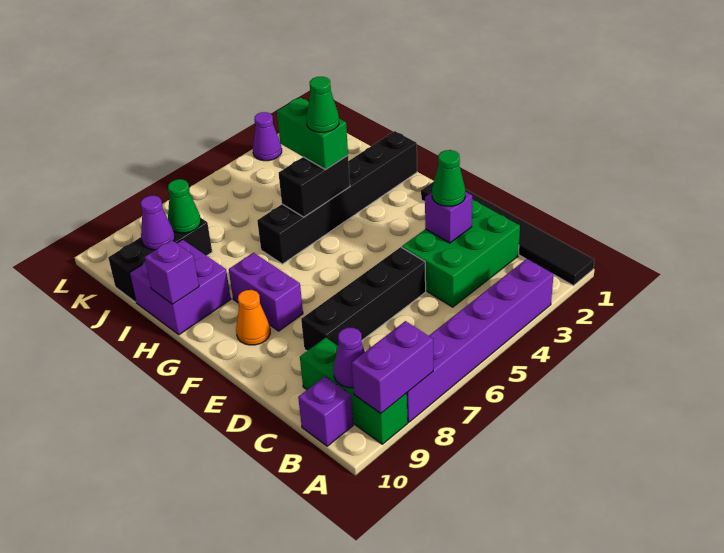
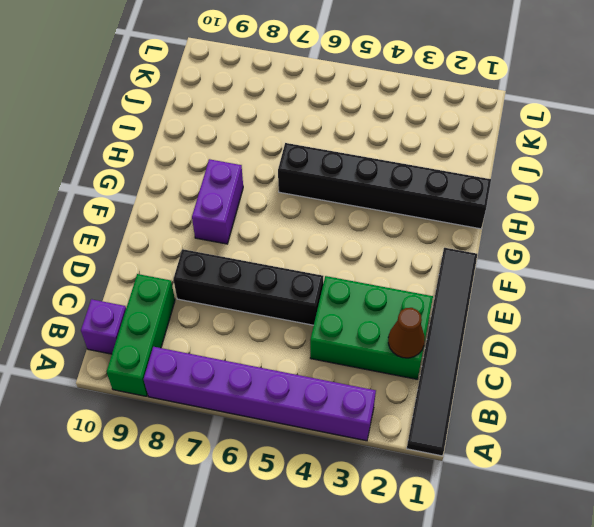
brown 1x1 cone [388,308,425,358] -> none
none -> orange 1x1 cone [236,290,270,345]
none -> purple 2x2 brick [130,239,231,335]
none -> black 1x3 brick [108,218,212,302]

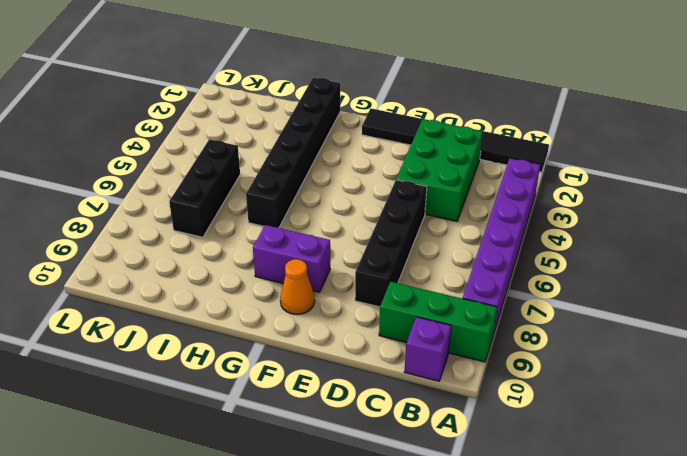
black 1x3 brick [169,139,240,237] -> black 1x3 brick moved to [108,218,212,302]
none -> purple 2x2 brick [130,239,231,335]
none -> purple 1x1 cone [253,112,282,161]
none -> purple 1x2 brick [352,321,433,413]

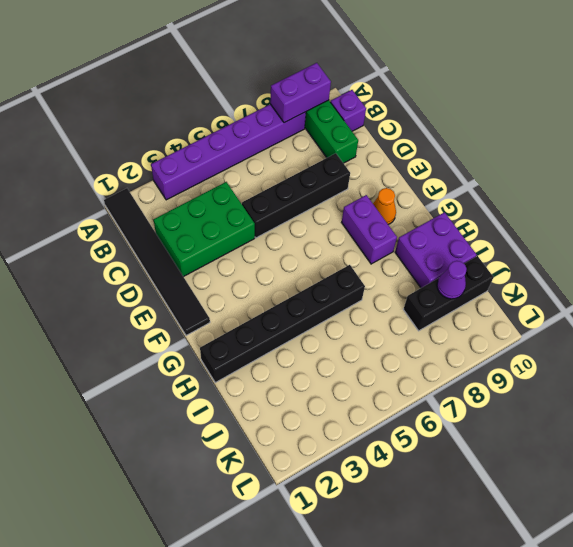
none -> purple 1x1 cone [253,112,282,161]
none -> purple 1x1 cone [334,328,365,388]
none -> purple 1x1 brick [425,192,472,243]

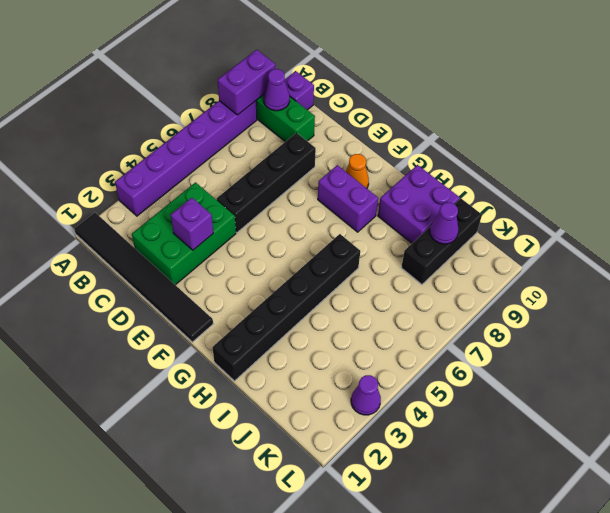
none -> black 1x2 brick [279,155,350,217]
none -> purple 1x1 brick [145,240,199,304]
none -> green 1x1 cone [168,179,201,233]

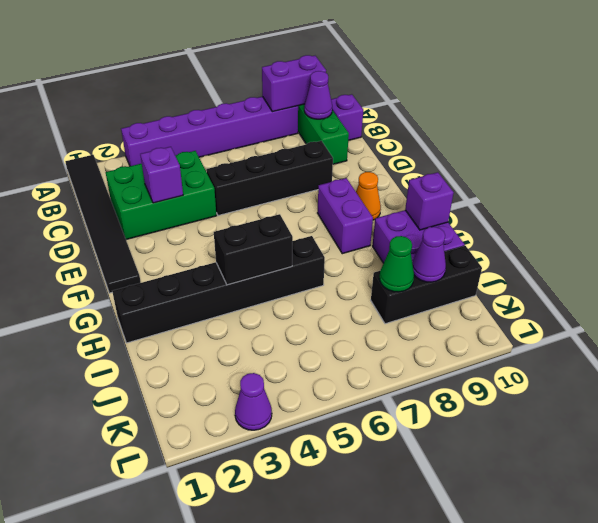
none -> green 1x1 cone [432,150,465,206]
none -> green 1x2 brick [277,97,348,170]
none -> green 1x1 cone [306,77,339,132]

